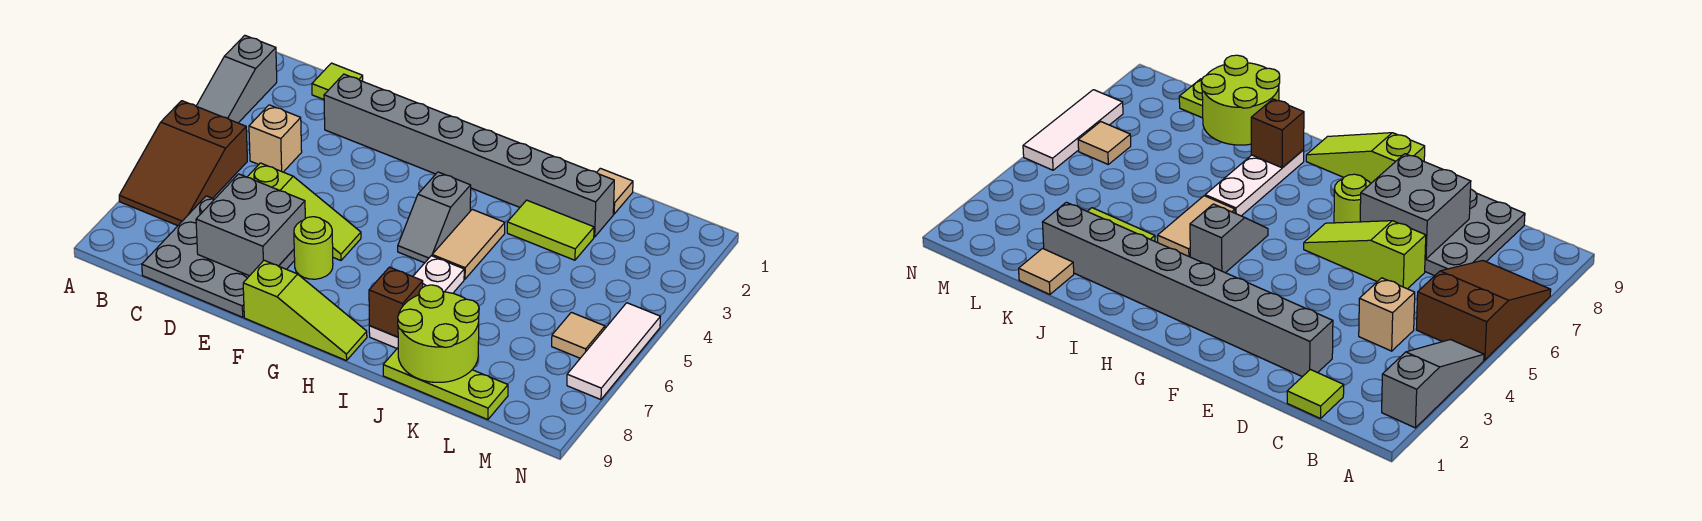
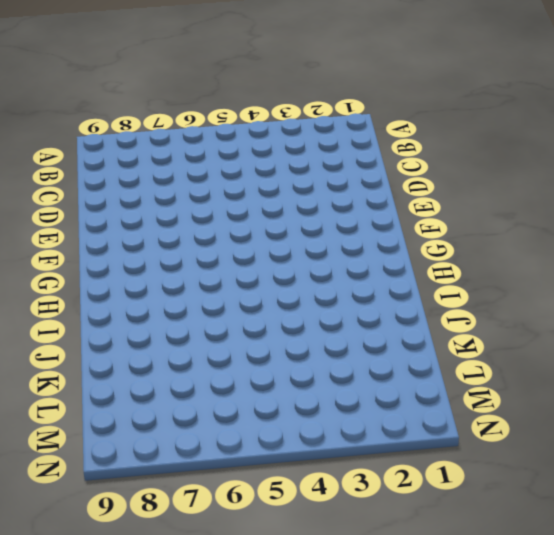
none -> grey 1x3 slope [196,35,277,123]
none -> brown 2x3 slope [119,101,247,226]
none -> lime 1x1 tile [312,63,363,99]

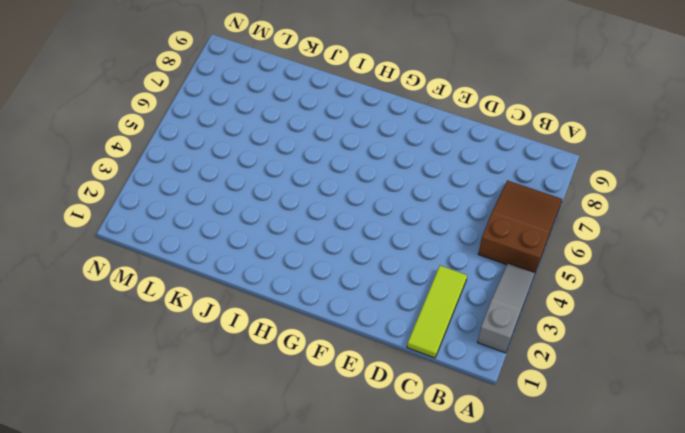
lime 1x3 tile [407,266,467,358] -> lime 1x1 tile [312,63,363,99]
none -> tan 1x1 brick [249,105,302,172]
none -> grey 3x3 plate [142,196,295,317]
none -> grey 1x8 brick [324,74,614,237]

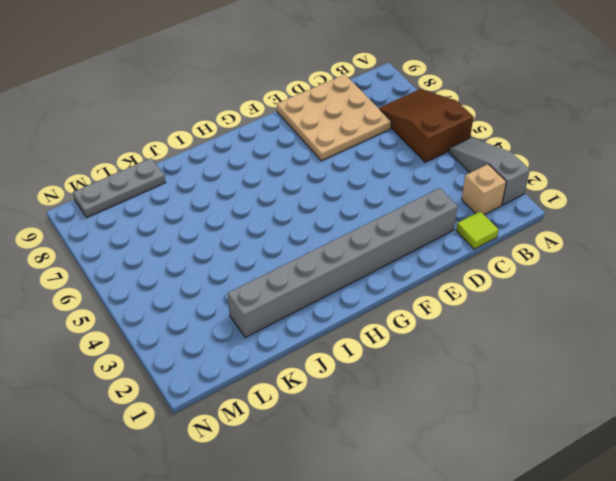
tan 1x1 brick [462,164,506,215] -> tan 1x1 brick moved to [249,105,302,172]
tan 3x3 plate [277,75,391,161] -> grey 3x3 plate [142,196,295,317]
grey 1x3 plate [73,158,166,218] -> lime 1x3 plate [383,348,508,420]
none -> lime 1x3 slope [248,163,361,260]
none -> lime 1x1 round brick [294,217,333,279]
none -> lime 1x3 slope [243,260,367,361]

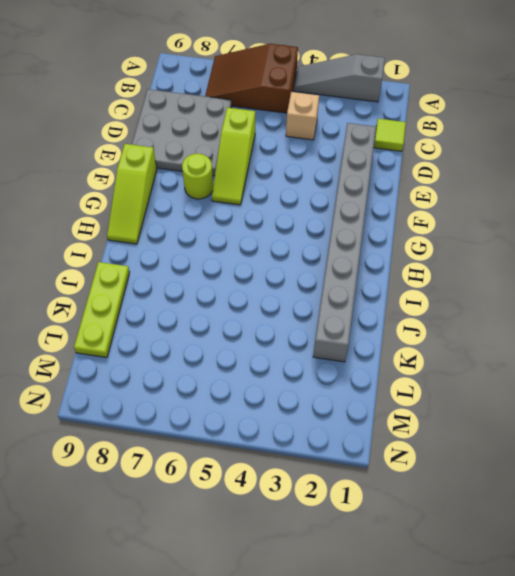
none -> grey 1x2 slope [398,172,471,263]
none -> tan 1x2 tile [432,209,505,279]
none -> white 1x3 plate [369,256,464,348]

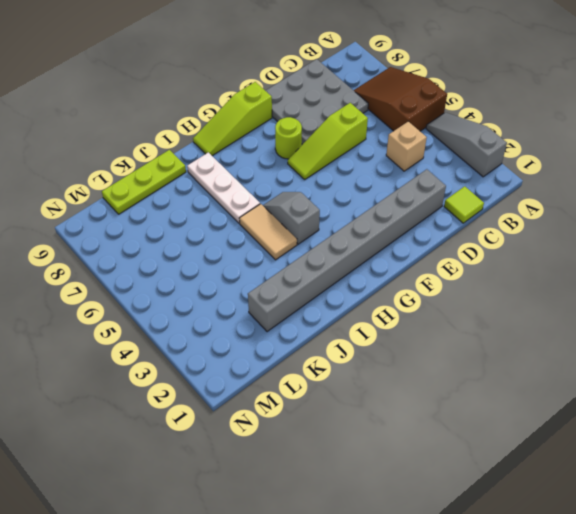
none -> lime 1x2 tile [507,200,594,260]
none -> tan 1x1 tile [597,168,633,214]
none -> tan 1x1 tile [552,312,605,358]

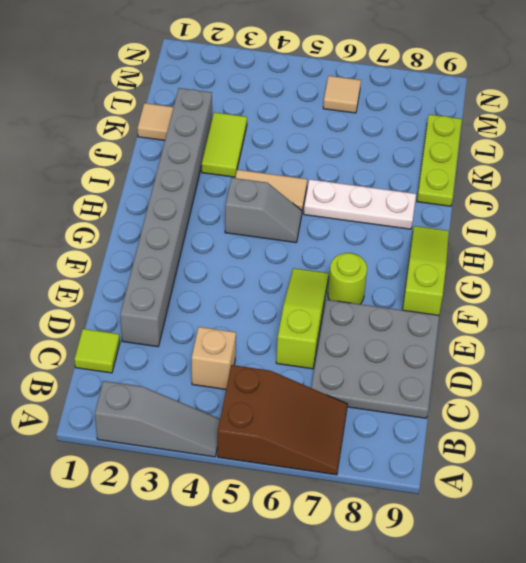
none -> white 1x3 tile [567,303,660,400]
none -> grey 2x2 brick [196,174,305,276]
none -> brown 1x1 brick [369,267,423,337]

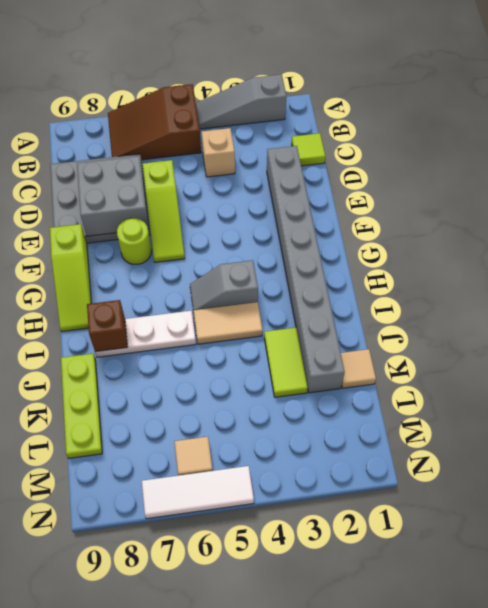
none -> lime 2x2 round brick [398,285,479,382]

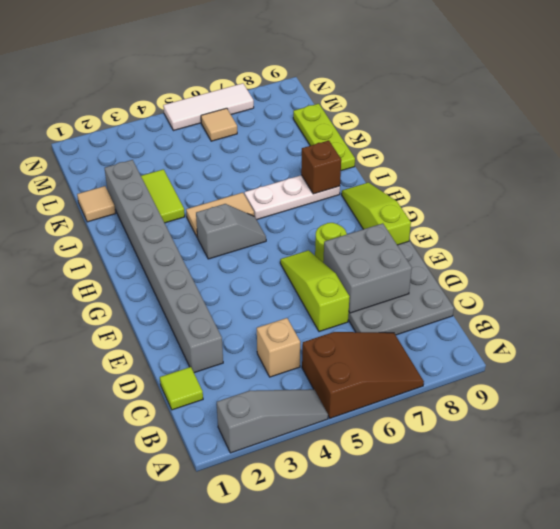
none -> lime 2x2 round brick [398,285,479,382]

